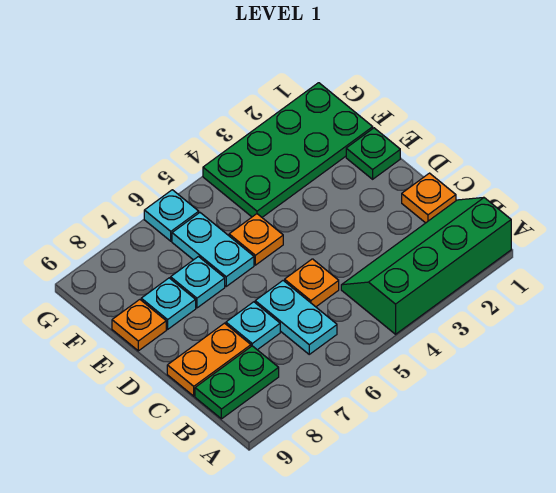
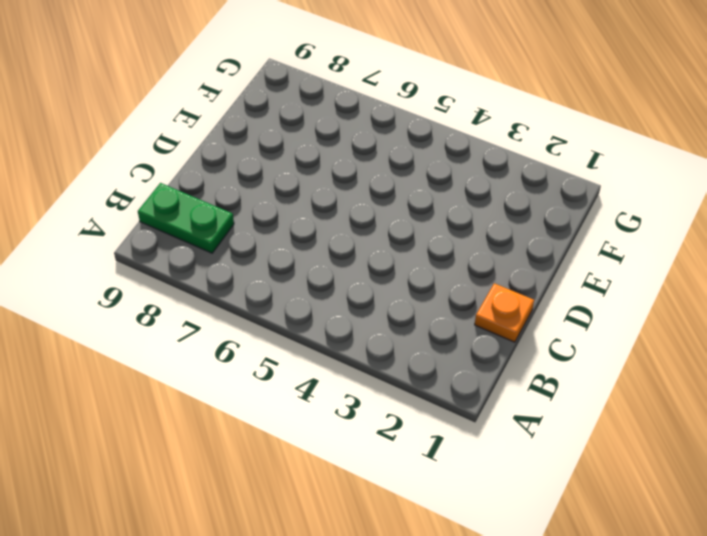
none -> green 2x4 slope [341,197,511,334]
none -> cyan 1x2 plate [255,281,337,354]
none -> orange 1x1 plate [285,259,339,307]

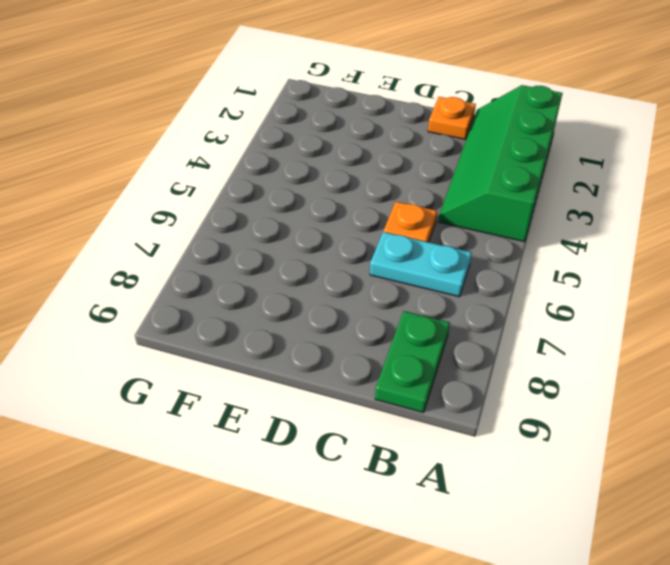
none -> cyan 1x1 plate [226,302,280,350]
none -> orange 1x2 plate [167,323,251,396]
none -> green 1x1 plate [346,128,400,179]

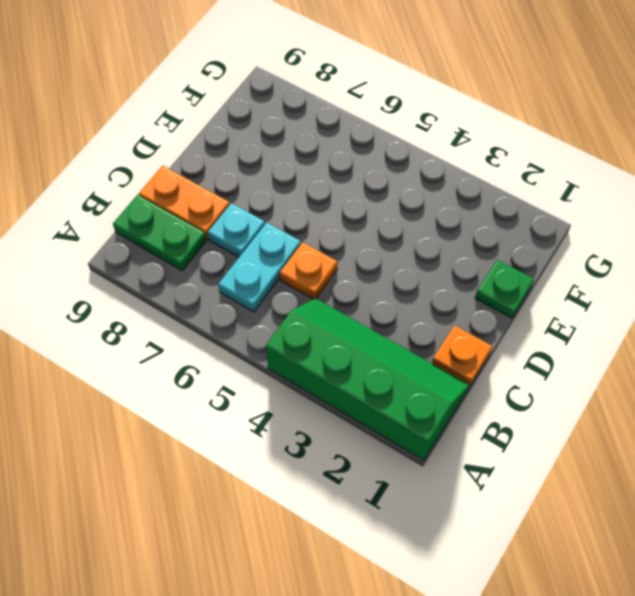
none -> orange 1x1 plate [229,214,283,265]
none -> cyan 1x2 plate [172,213,254,286]
none -> cyan 1x1 plate [171,257,225,308]

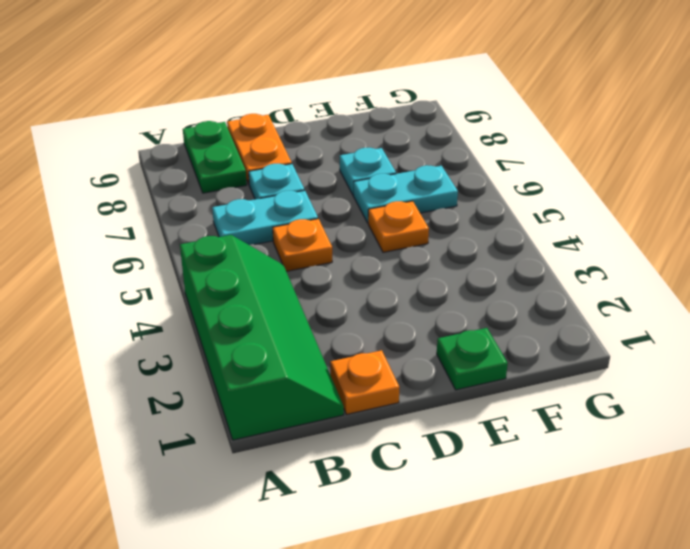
none -> cyan 1x1 plate [141,278,196,329]
none -> orange 1x1 plate [112,300,166,351]
none -> green 2x4 plate [203,83,373,217]

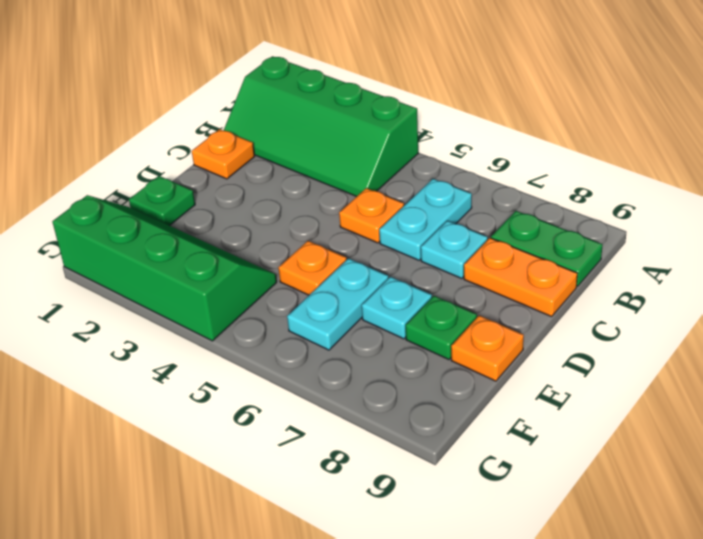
green 1x1 plate [406,296,477,360] -> cyan 1x1 plate [141,278,196,329]
green 2x4 slope [52,195,277,341] -> green 2x4 plate [203,83,373,217]
none -> cyan 1x1 plate [144,190,199,241]

